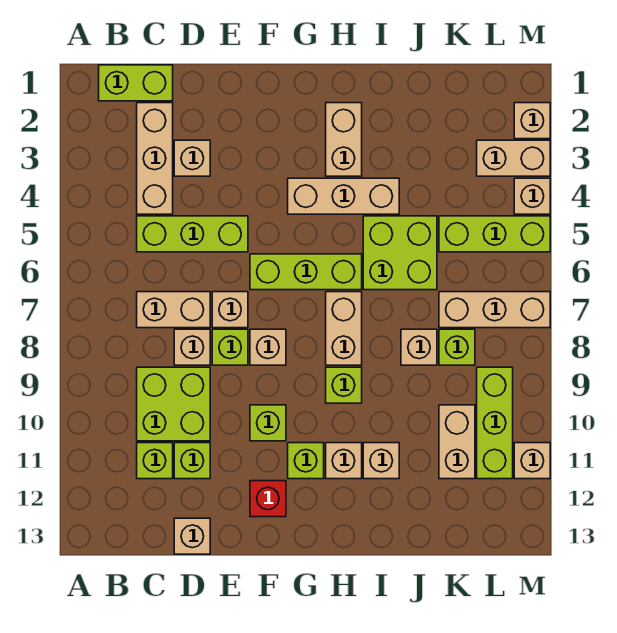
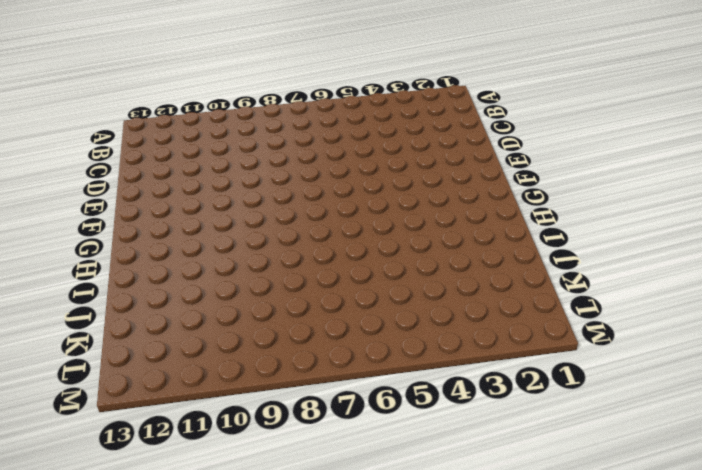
none -> lime 1x2 brick [99,65,173,101]
none -> tan 1x3 brick [137,103,173,214]
none -> lime 1x3 brick [137,216,248,252]
none -> tan 1x2 brick [137,292,210,328]

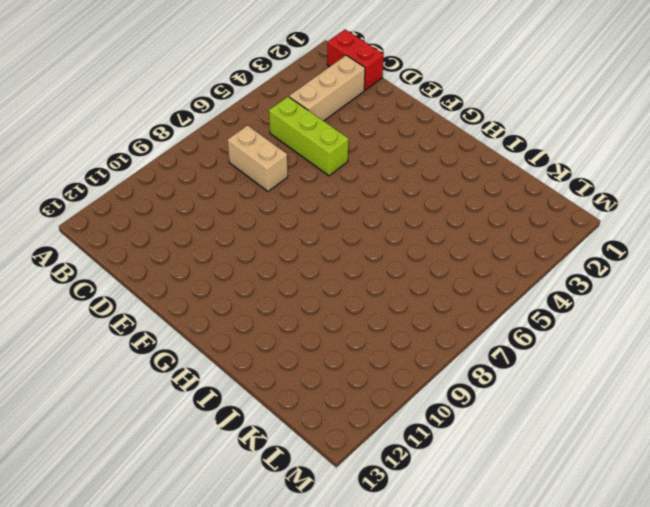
red 1x2 brick [327,29,384,90] -> lime 1x2 brick [99,65,173,101]
none -> lime 2x2 brick [137,367,210,441]
none -> lime 1x1 brick [137,443,173,479]
none -> tan 1x1 brick [174,140,210,176]
none -> tan 1x1 brick [174,329,210,365]

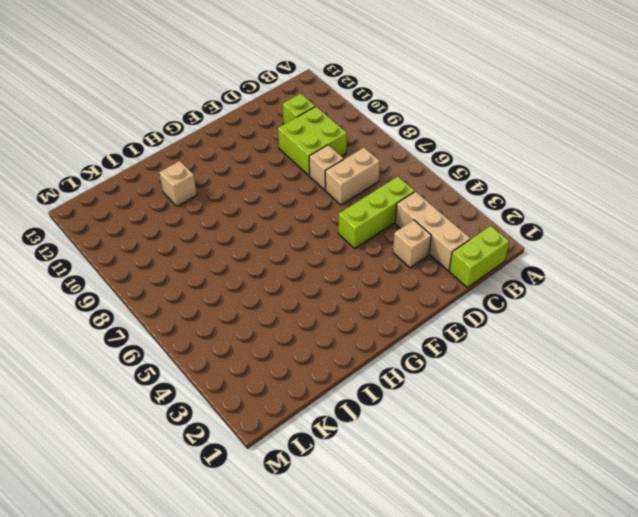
none -> lime 1x1 brick [174,443,210,479]
none -> tan 1x1 brick [174,518,210,554]
none -> tan 1x1 brick [212,292,248,328]
none -> lime 1x1 brick [212,329,248,365]

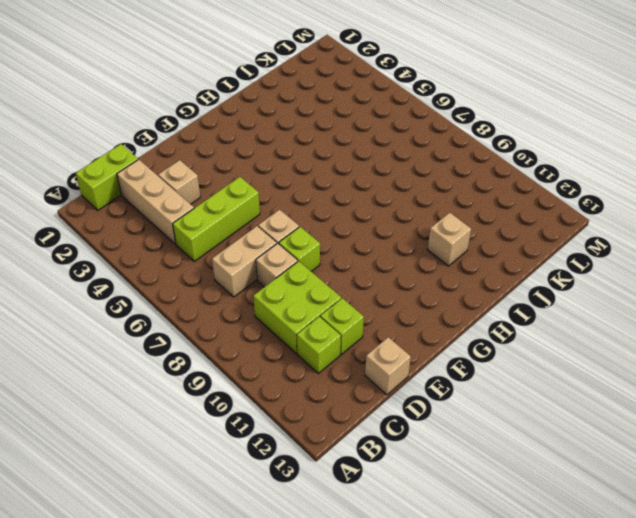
none -> lime 1x3 brick [250,254,362,290]
none -> tan 1x1 brick [250,329,286,365]
none -> lime 1x1 brick [250,405,286,441]
none -> red 1x1 brick [250,481,286,517]

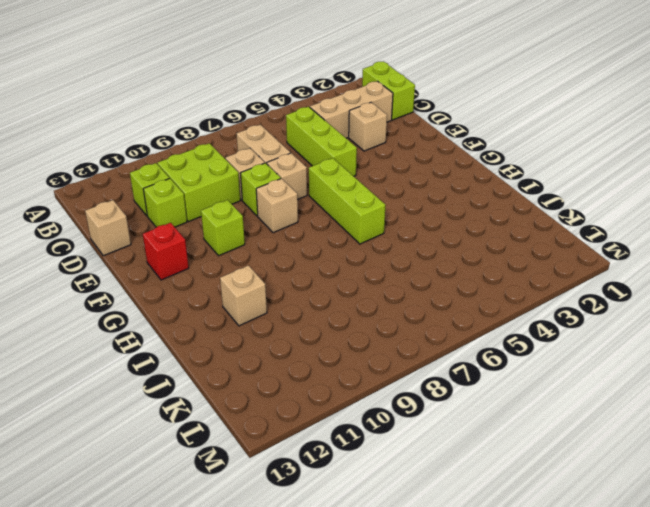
none -> tan 1x3 brick [288,178,399,214]
none -> lime 1x1 brick [288,443,324,479]
none -> tan 1x2 brick [326,103,362,176]
none -> tan 1x2 brick [326,292,362,365]

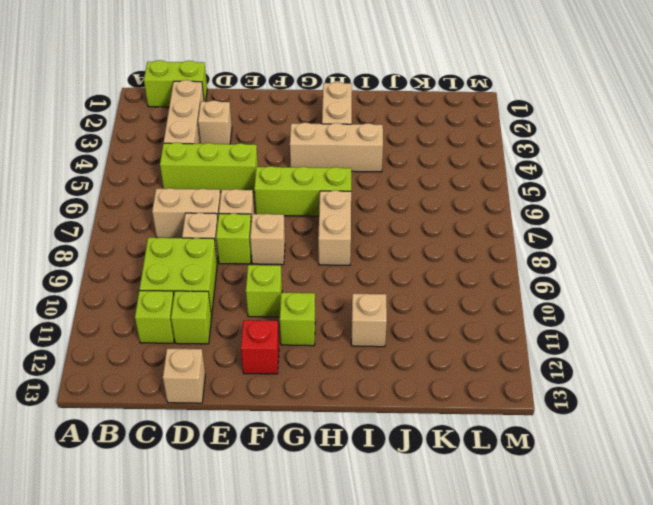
none -> lime 1x1 brick [326,367,362,403]
none -> tan 1x1 brick [326,443,362,479]
none -> lime 2x2 brick [363,216,437,290]
none -> tan 1x1 brick [401,329,437,365]

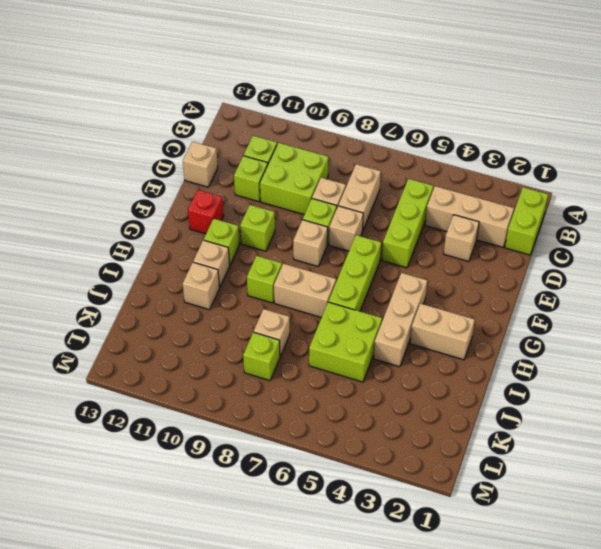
none -> lime 1x3 brick [439,216,550,252]
none -> tan 1x3 brick [439,292,550,328]
none -> tan 1x2 brick [439,405,475,479]
none -> tan 1x2 brick [477,140,550,176]

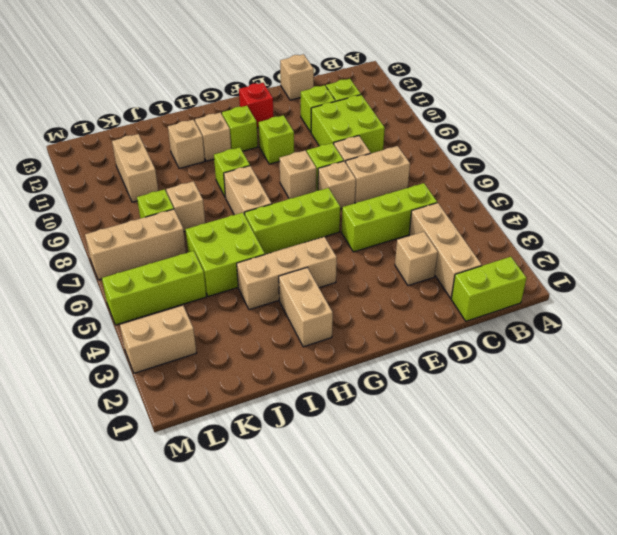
none -> lime 1x3 brick [477,367,513,479]
none -> tan 1x1 brick [514,103,550,139]
none -> tan 1x1 brick [514,178,550,214]
none -> tan 1x1 brick [514,443,550,479]

